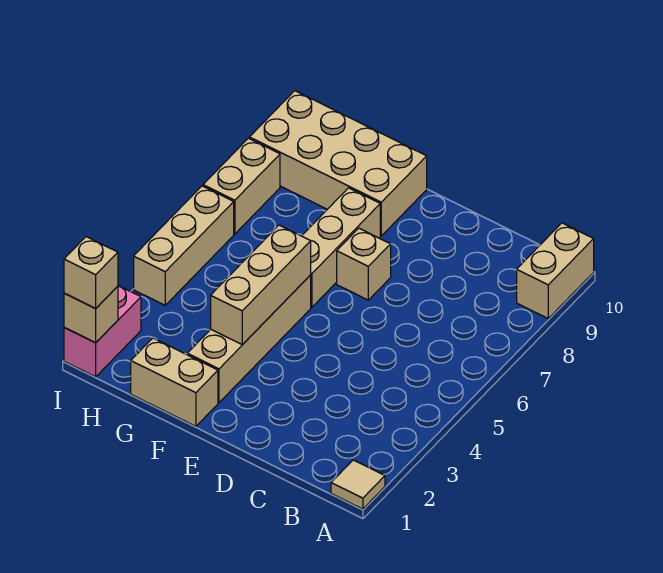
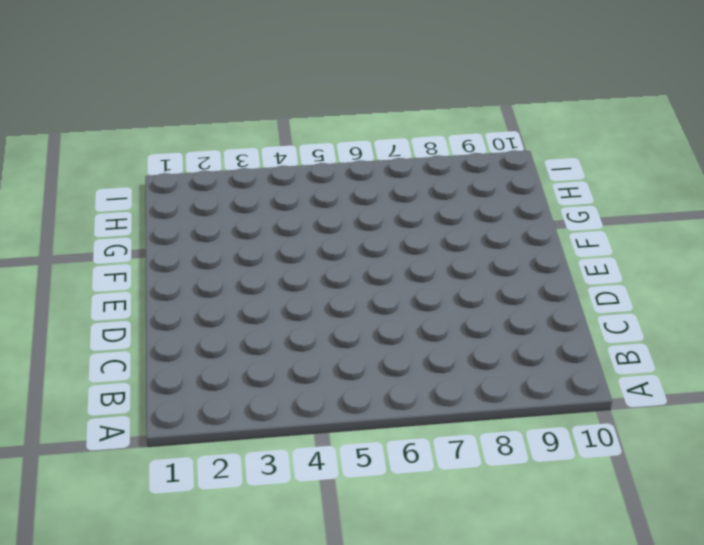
none -> tan 1x1 tile [331,460,385,509]
none -> tan 1x2 brick [517,223,594,318]
none -> tan 1x1 brick [337,228,391,300]

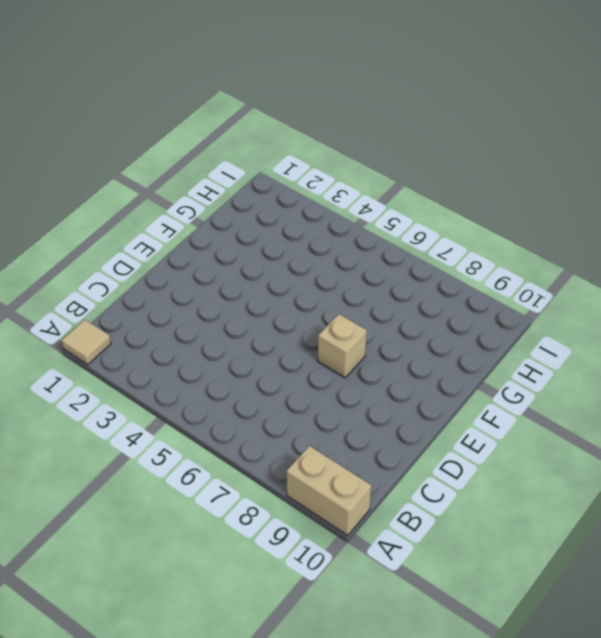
none -> tan 1x2 brick [131,338,218,426]
none -> tan 1x4 brick [187,275,311,403]
none -> tan 1x3 brick [302,188,380,307]

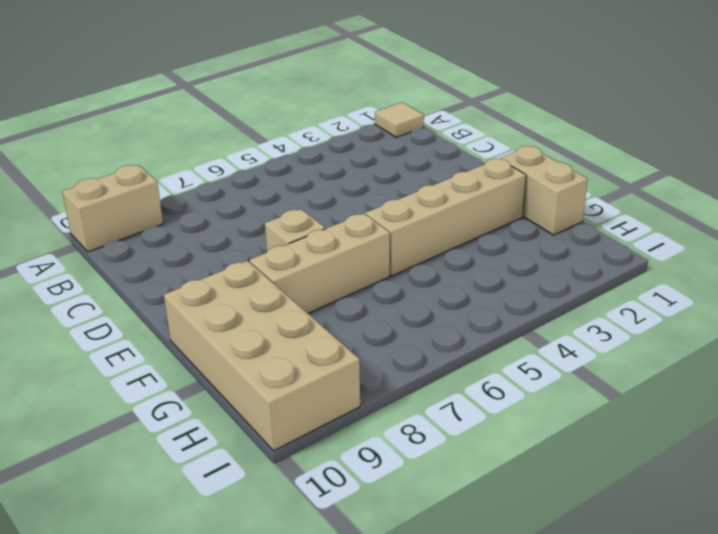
none -> pink 1x2 brick [64,286,141,377]
none -> tan 1x3 brick [134,186,234,305]
none -> tan 1x2 brick [203,138,280,234]

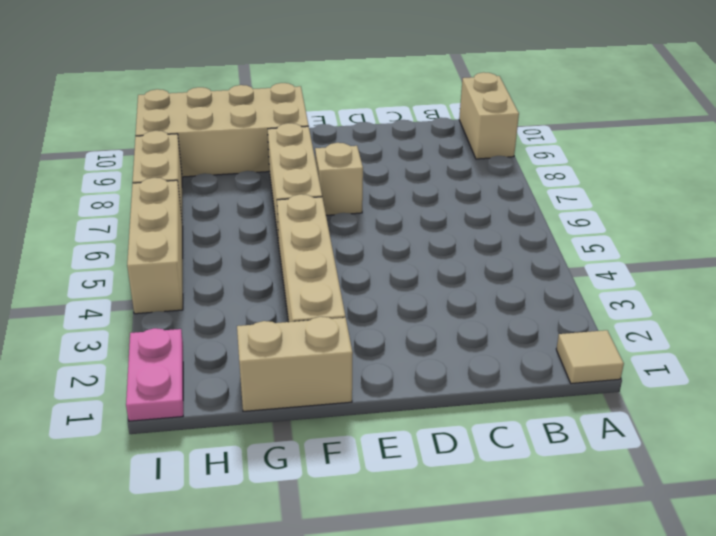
pink 1x2 plate [126,328,183,421] -> pink 1x2 brick [64,286,141,377]
none -> tan 1x3 brick [211,225,311,345]
none -> tan 1x1 brick [64,286,118,343]
none -> tan 1x1 brick [64,237,118,309]

